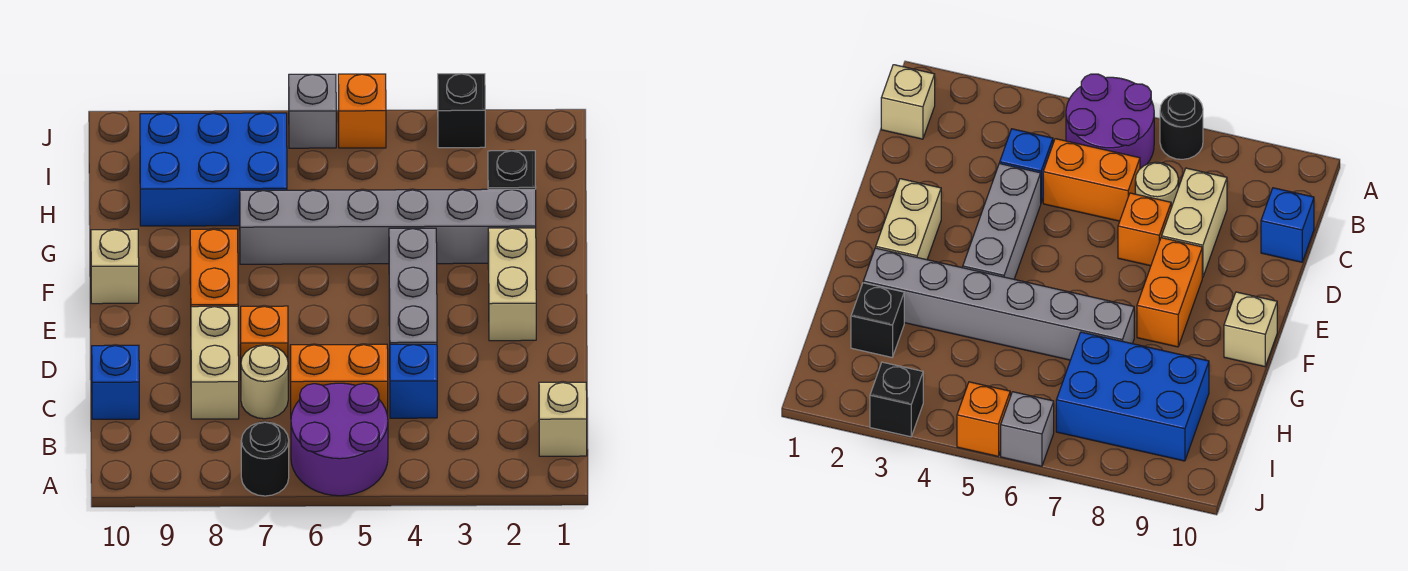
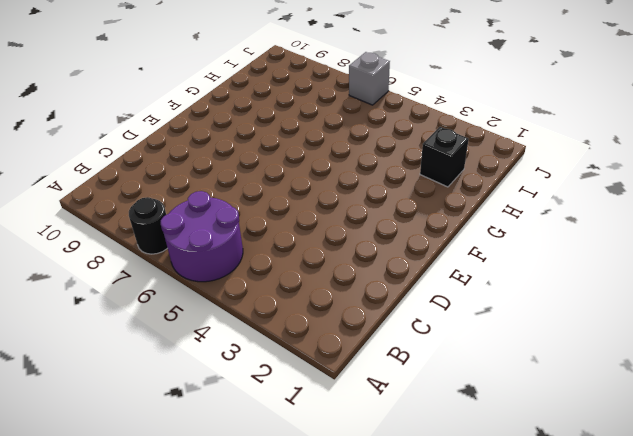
none -> tan 1x1 brick [539,382,587,456]
none -> blue 1x1 brick [390,344,437,418]
none -> orange 1x2 brick [290,344,388,416]

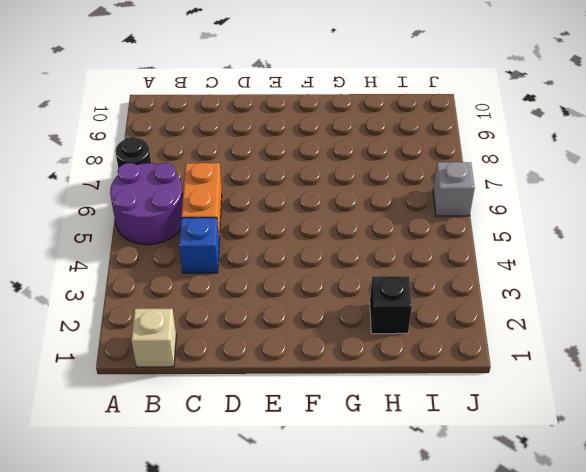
none -> tan 1x1 round brick [241,345,288,419]
none -> tan 1x2 brick [191,306,239,419]
none -> blue 1x1 brick [92,345,139,419]

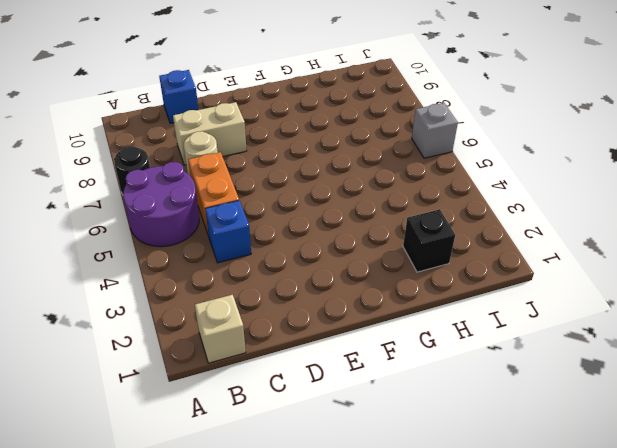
none -> grey 1x3 brick [389,228,437,344]
none -> orange 1x1 brick [241,306,288,360]
none -> tan 1x2 brick [488,228,536,341]

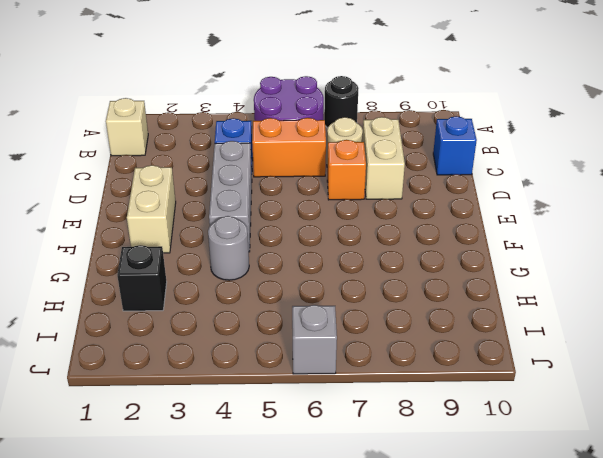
grey 1x1 round brick [208,216,249,280] -> grey 1x6 brick [240,189,536,264]
none -> orange 1x2 brick [190,229,238,307]
none -> tan 1x1 brick [91,229,139,304]
none -> blue 2x3 brick [140,113,287,226]

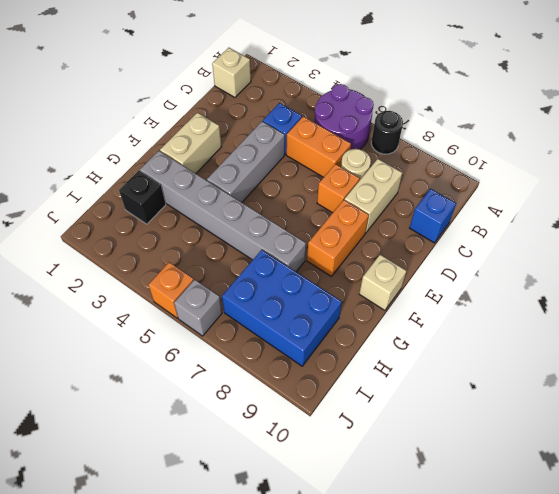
none -> black 1x1 brick [438,74,485,148]

